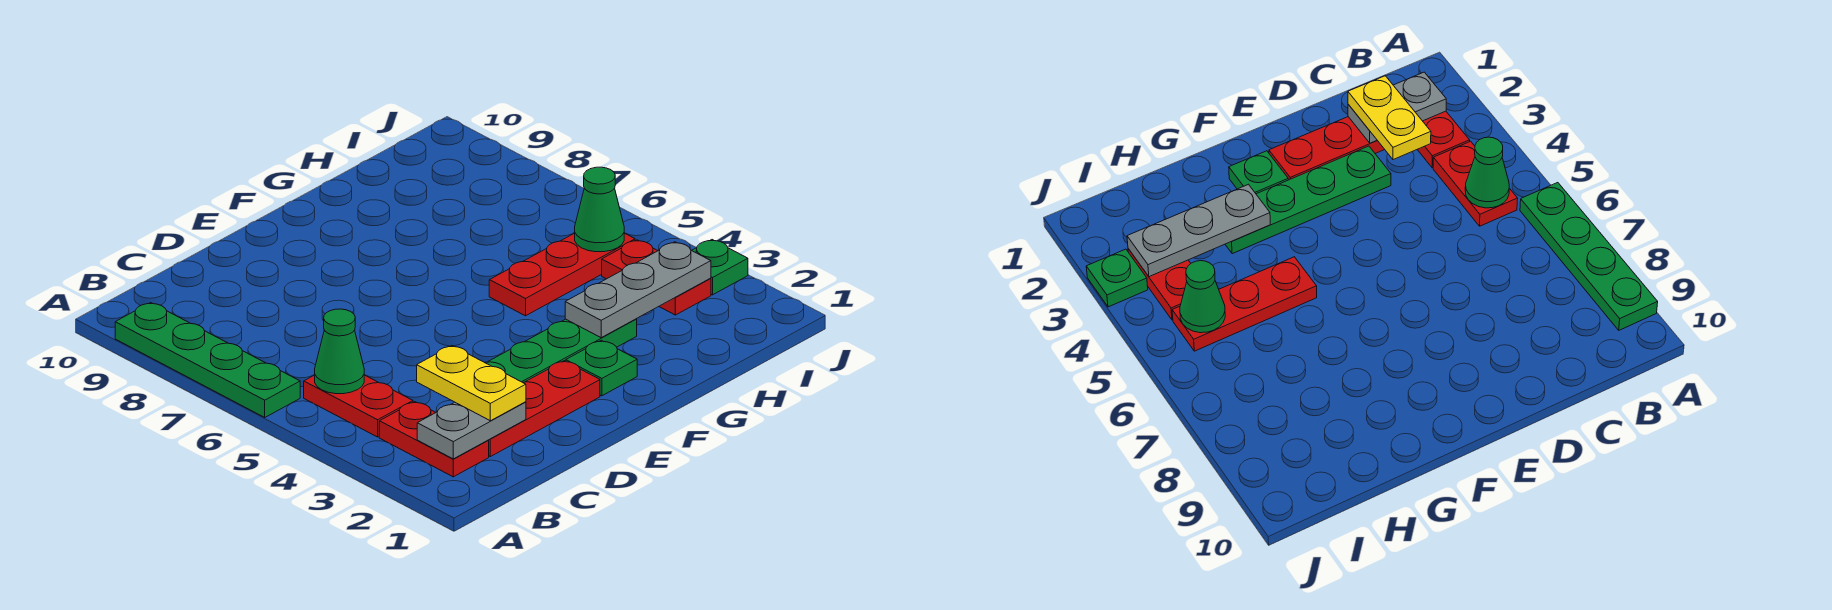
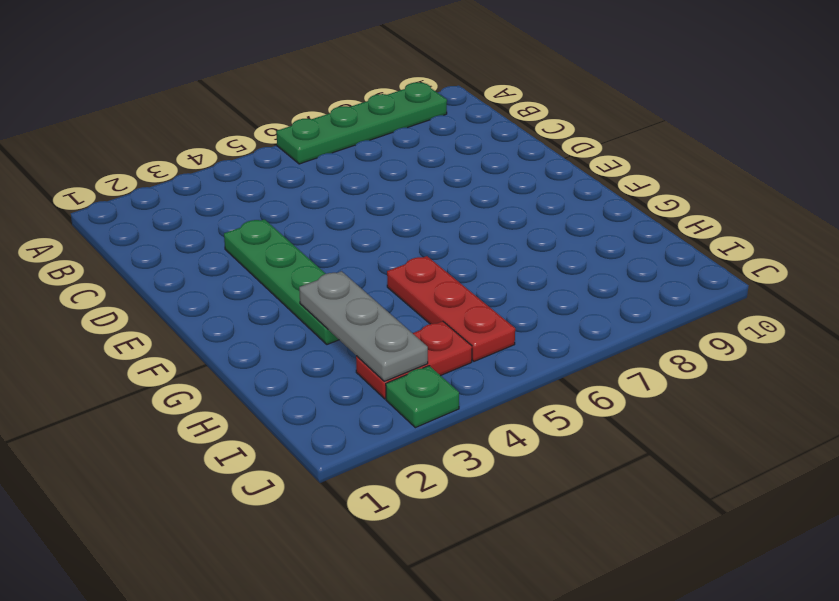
none -> red 1x2 plate [379,402,489,477]
none -> red 1x2 plate [304,375,413,437]
none -> red 1x3 plate [488,361,600,457]

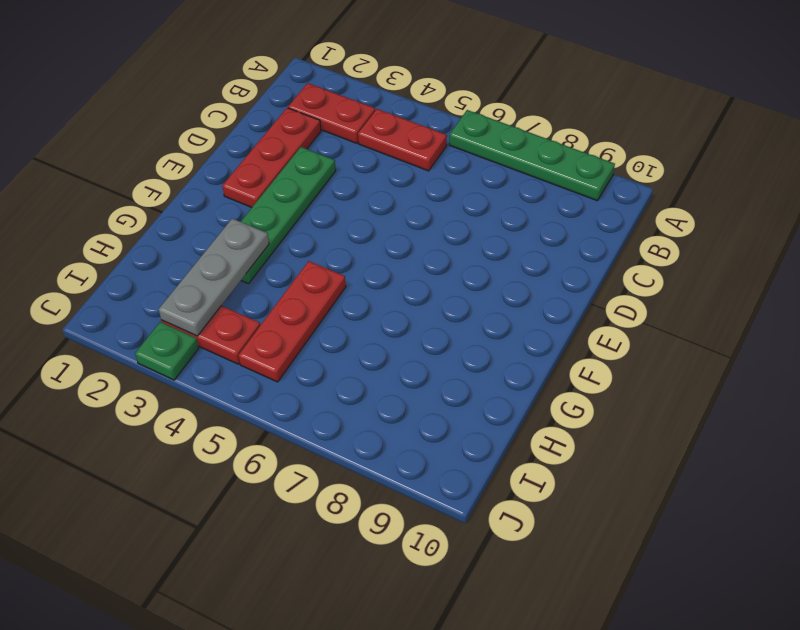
none -> green 1x1 plate [566,340,637,396]
none -> grey 1x2 plate [417,402,526,459]
none -> green 1x1 cone [315,309,364,394]

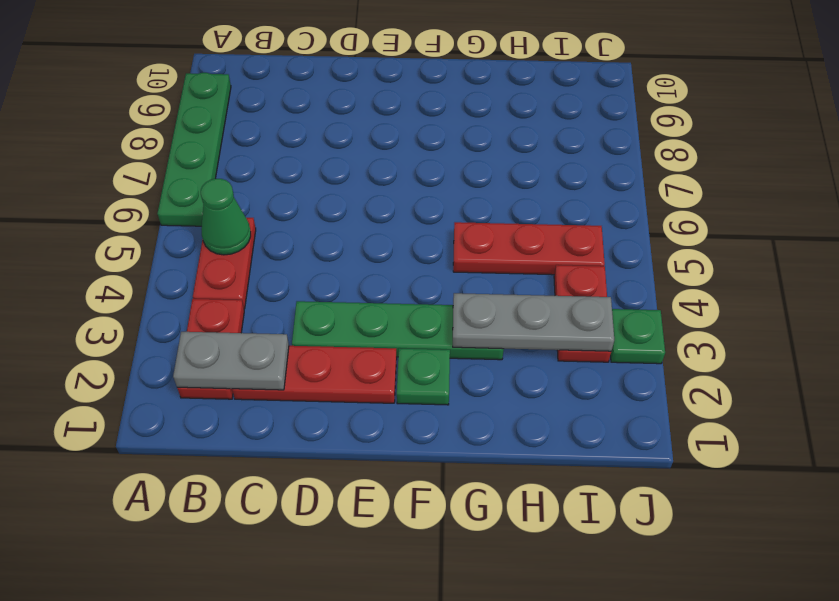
none -> green 1x1 cone [575,167,624,252]
none -> yellow 1x2 plate [417,346,526,421]

